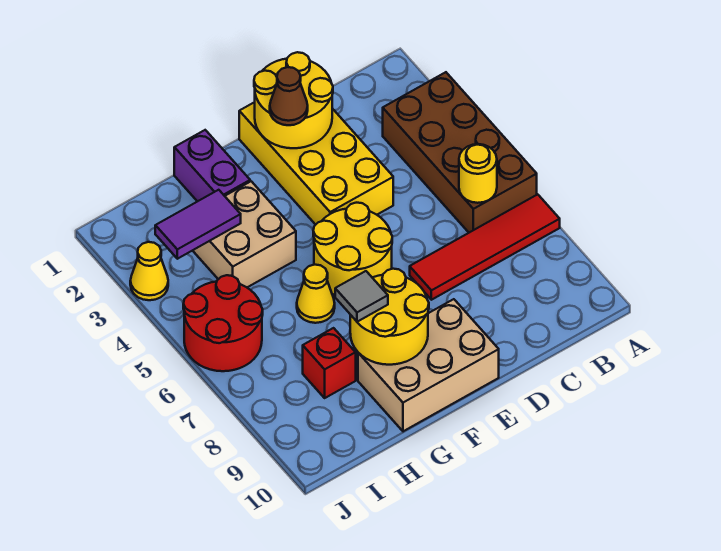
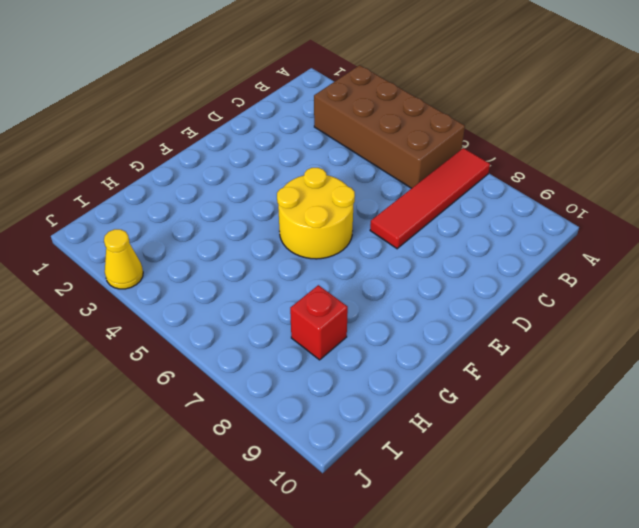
none -> yellow 2x4 brick [239,102,393,225]
none -> tan 2x3 brick [358,299,499,431]
none -> purple 1x2 brick [174,130,250,202]

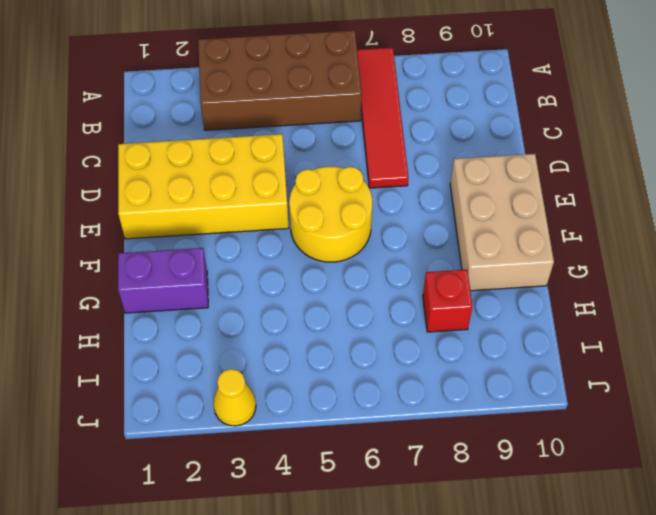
none -> tan 2x2 brick [193,181,296,287]
none -> yellow 1x1 cone [297,265,335,323]
none -> red 2x2 round brick [183,275,263,371]

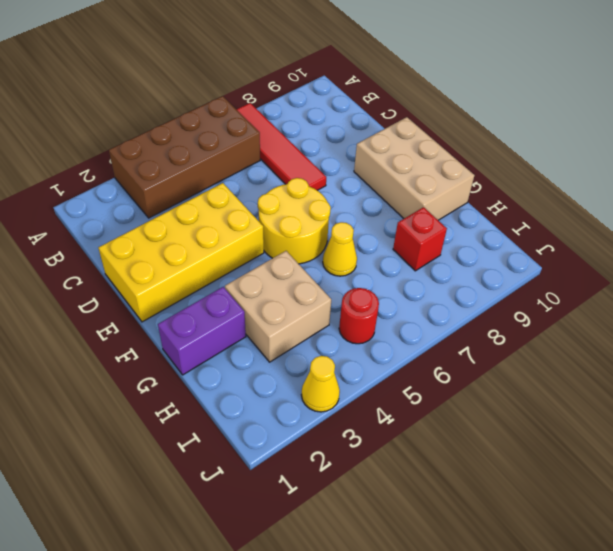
red 1x1 round brick [339,288,379,344] -> red 2x2 round brick [183,275,263,371]
none -> yellow 1x1 round brick [459,144,497,203]
none -> yellow 2x2 round brick [254,52,333,148]
none -> yellow 2x2 round brick [350,269,429,365]

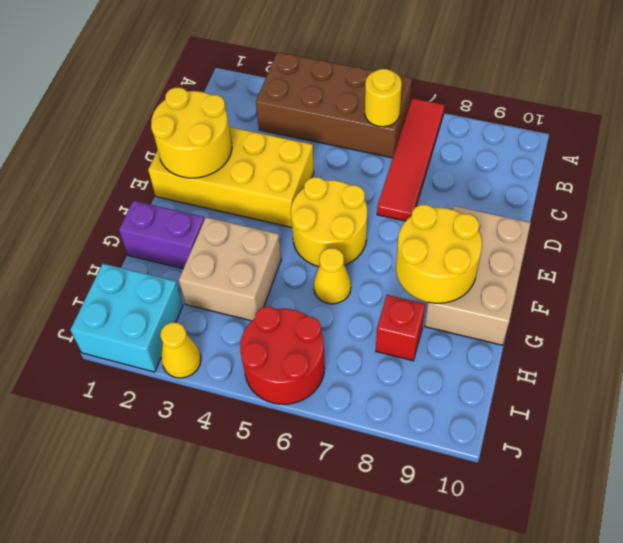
cyan 2x2 brick [70,264,183,372] -> none
none -> purple 1x2 tile [155,190,241,259]
none -> brown 1x1 cone [270,67,308,125]
none -> grey 1x1 tile [335,271,388,322]

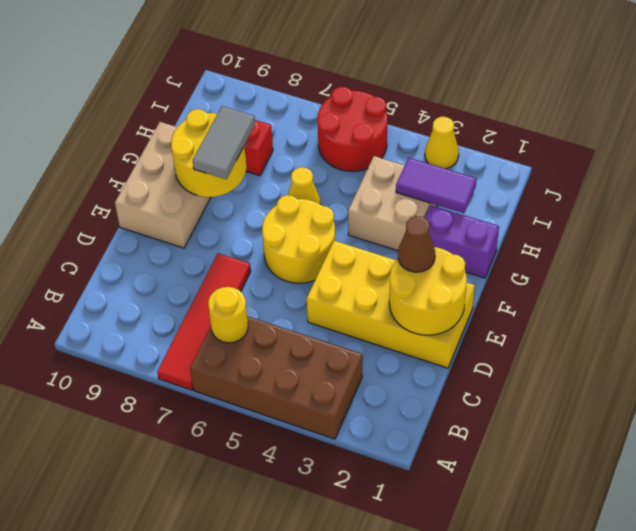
grey 1x2 tile [193,106,255,179] -> grey 1x1 tile [335,271,388,322]
purple 1x2 tile [396,158,477,213] -> purple 1x2 tile turned to [155,190,241,259]

